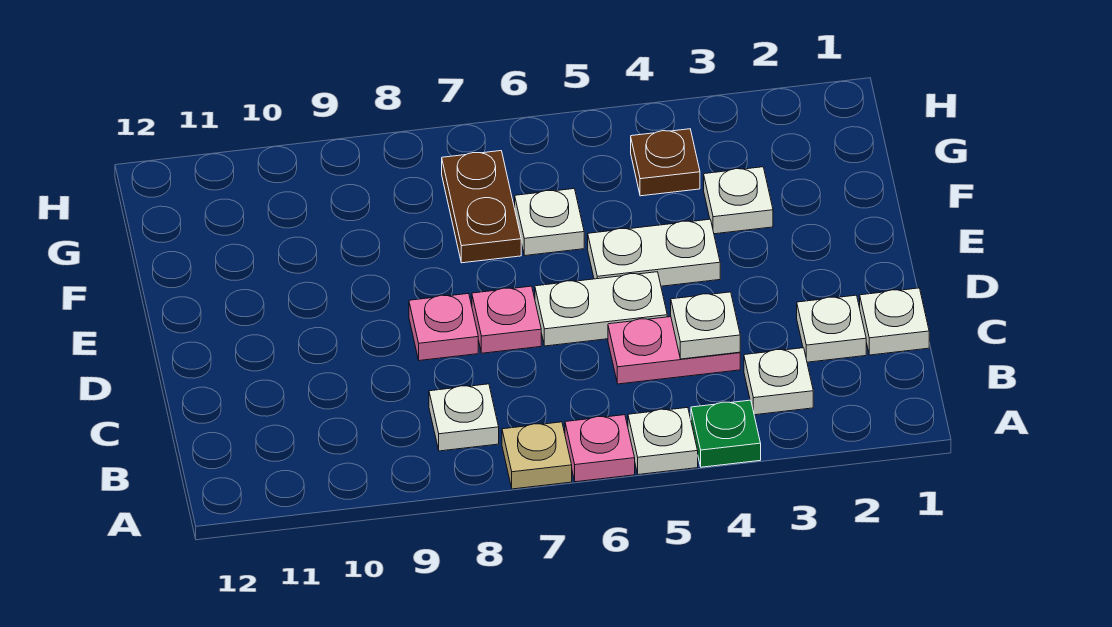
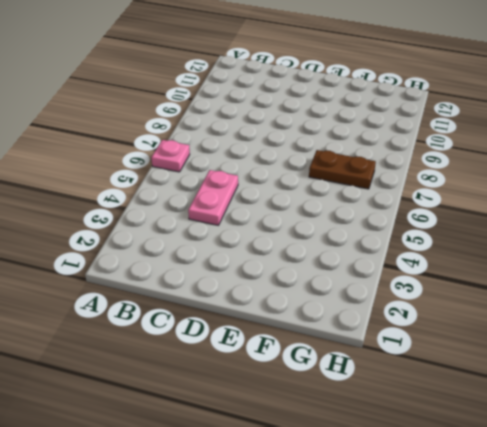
none -> green 1x1 plate [691,400,761,467]
none -> white 1x1 plate [628,408,698,475]
none -> tan 1x1 plate [502,422,572,489]

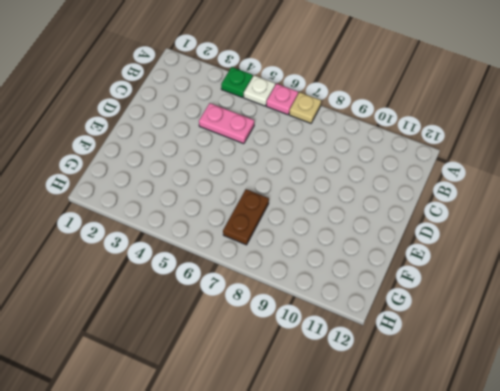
none -> white 1x1 plate [744,348,813,415]
none -> white 1x1 plate [429,384,499,451]
none -> white 1x1 plate [860,288,929,355]

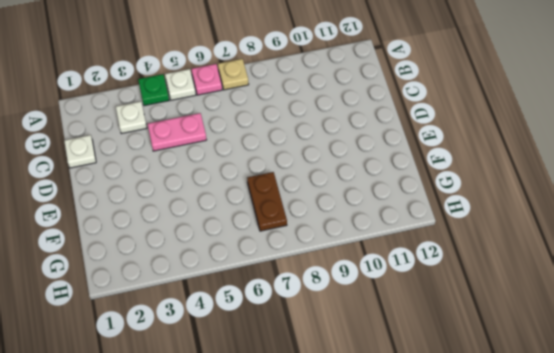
none -> white 1x1 plate [429,384,499,451]
none -> white 1x1 plate [797,295,866,362]
none -> white 1x2 plate [535,272,667,346]

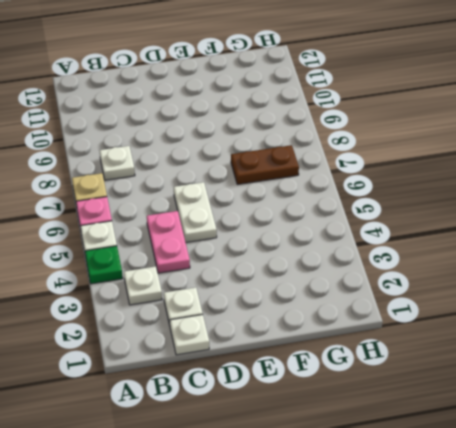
none -> pink 1x1 plate [472,286,541,353]
none -> pink 1x1 plate [409,294,478,361]
none -> white 1x2 plate [588,219,720,286]

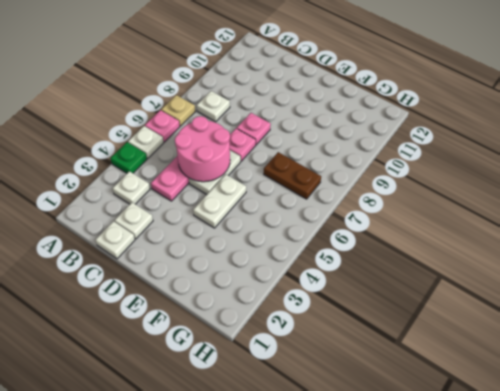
pink 2x2 round brick [175,116,230,182] -> none
none -> white 1x1 plate [704,167,773,234]
none -> white 1x1 plate [515,189,584,256]
none -> brown 1x1 plate [631,129,700,196]

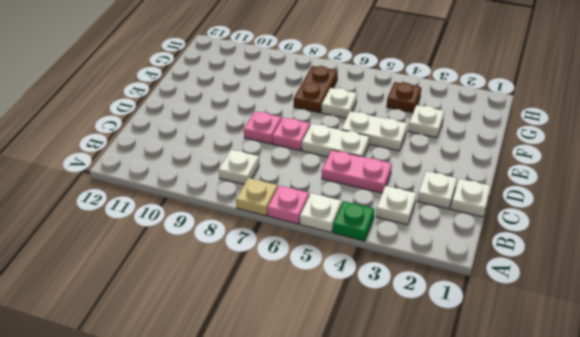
none -> white 1x1 plate [671,292,740,359]

